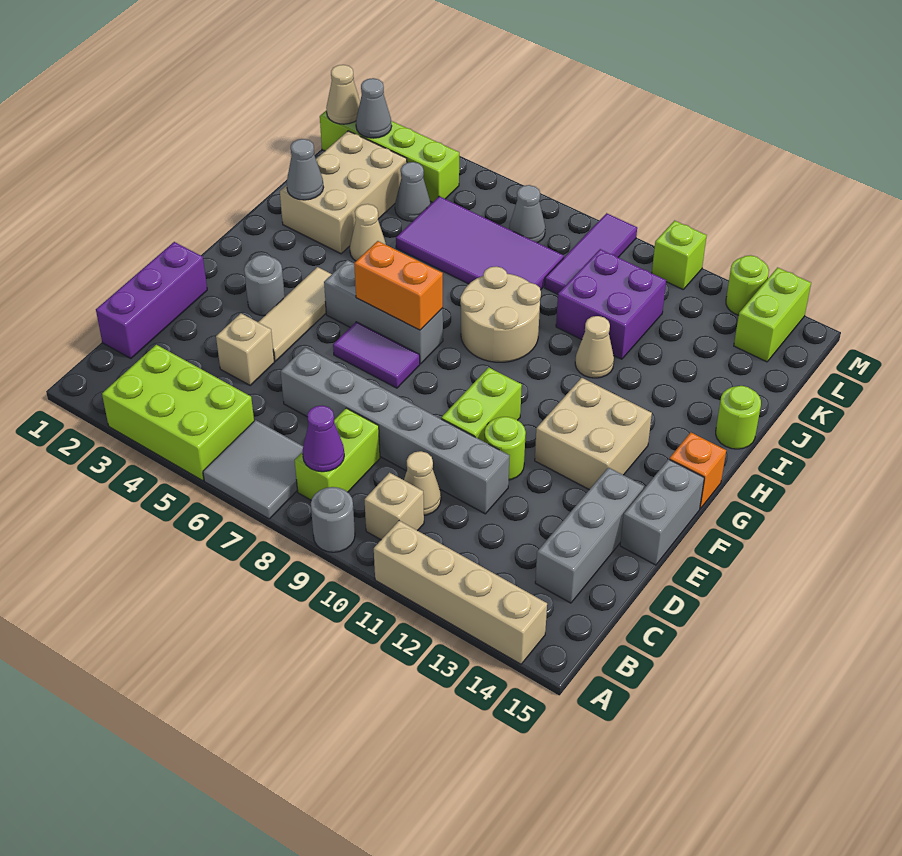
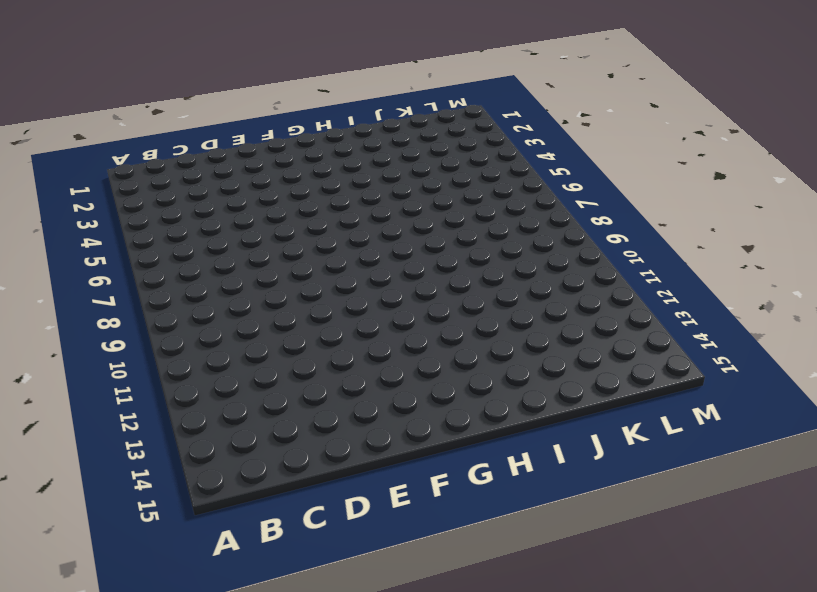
none -> lime 2x3 brick [102,345,254,481]
none -> grey 2x2 tile [203,420,303,519]
none -> grey 1x1 round brick [311,487,355,552]
none -> tan 1x4 brick [374,521,547,664]

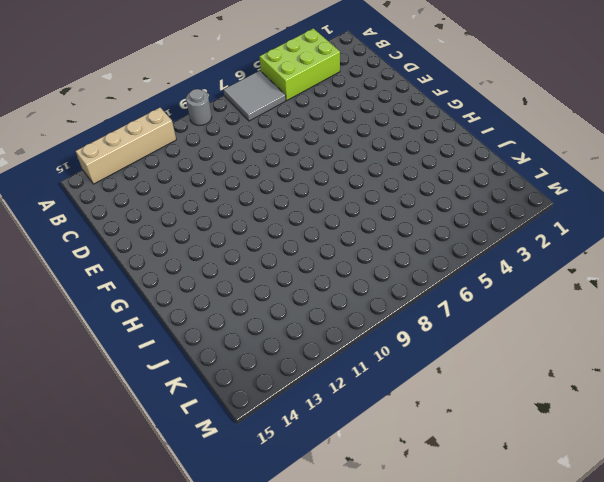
none -> lime 1x2 brick [295,408,380,500]
none -> tan 1x1 brick [364,473,424,540]
none -> purple 1x3 brick [96,242,207,358]
none -> tan 1x1 cone [404,451,441,515]

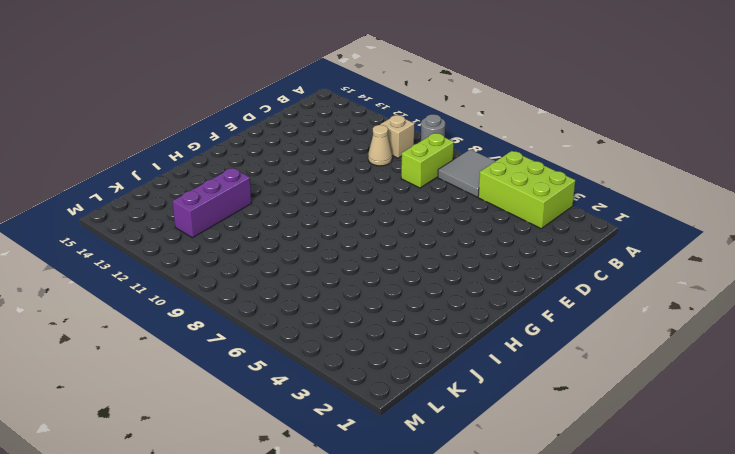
purple 1x3 brick [172,168,251,238] -> purple 1x3 brick moved to [96,242,207,358]
none -> tan 1x4 brick [374,521,547,664]
none -> grey 1x3 brick [535,467,644,603]
none -> tan 1x1 brick [216,313,274,385]
none -> grey 1x6 brick [281,347,509,514]

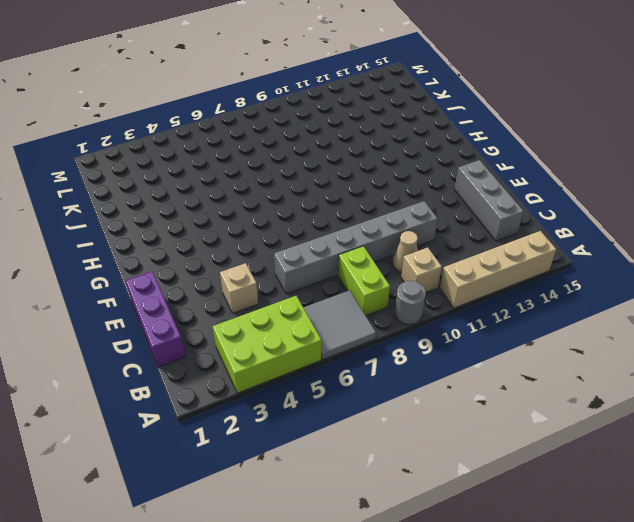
none -> tan 1x3 tile [258,267,332,361]
none -> lime 1x2 brick [441,367,522,441]
none -> lime 1x1 round brick [484,417,526,480]
none -> grey 1x2 brick [620,459,704,565]

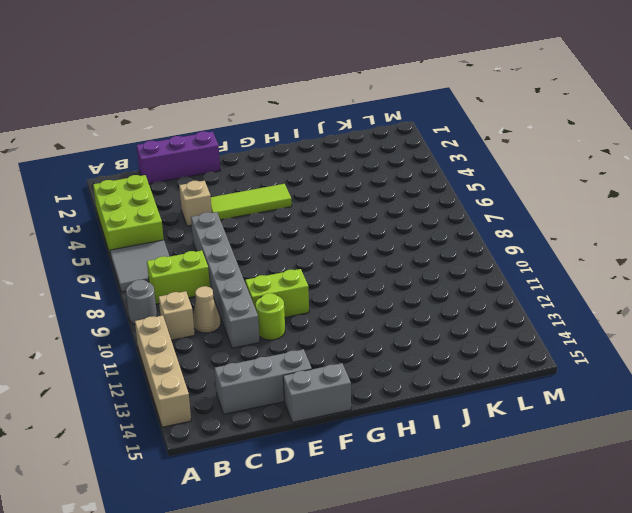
lime 1x3 tile [211,184,292,220] -> tan 1x3 tile [258,267,332,361]
none -> grey 1x1 round brick [244,255,285,316]
none -> purple 1x2 tile [333,322,420,388]
none -> tan 2x2 brick [535,378,652,490]
none -> grey 1x3 brick [324,260,443,364]

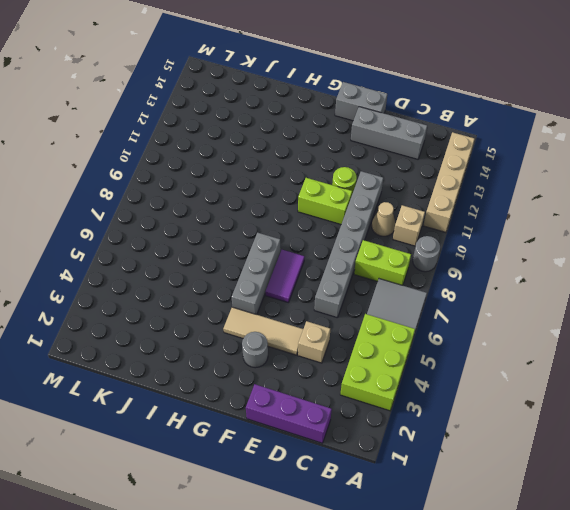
none -> tan 2x2 brick [535,378,652,490]
none -> orange 1x1 brick [669,432,726,509]
none -> tan 2x2 round brick [460,266,541,362]
none -> tan 2x3 brick [280,131,407,254]

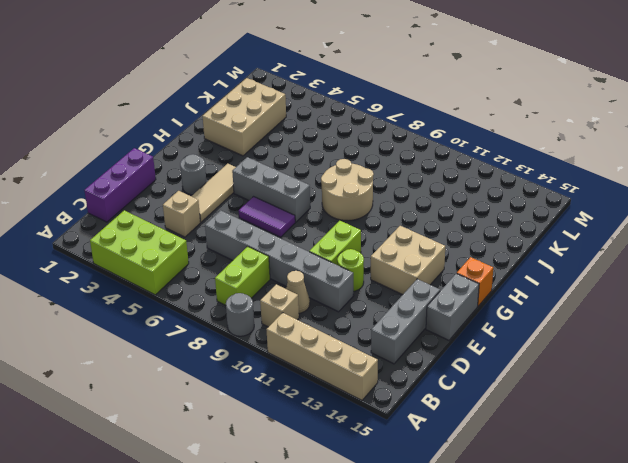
none -> grey 2x2 tile [203,420,303,519]
none -> tan 1x1 cone [350,204,386,261]
none -> tan 1x1 cone [575,316,614,378]
none -> lime 1x1 round brick [716,386,761,449]

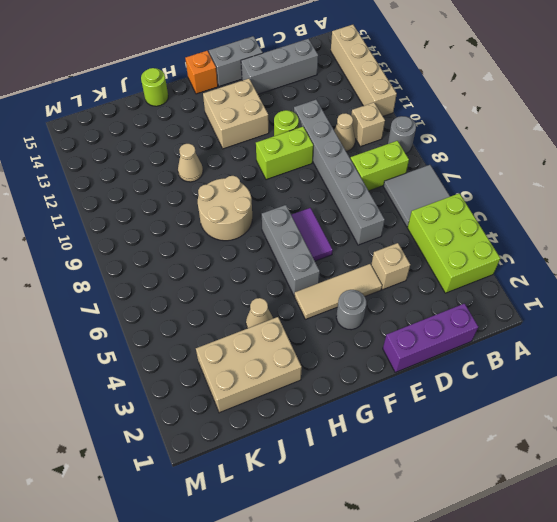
none -> purple 2x4 tile [396,196,564,290]
none -> purple 2x2 brick [556,249,666,359]
none -> grey 1x1 cone [395,162,431,221]
none -> purple 1x3 tile [545,213,637,294]

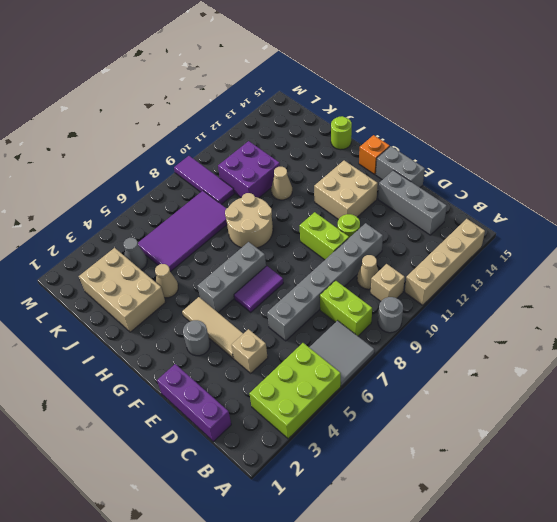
none -> lime 1x4 brick [320,110,459,202]
none -> grey 1x1 cone [509,185,545,243]
none -> lime 1x2 brick [734,267,811,362]
none -> lime 1x1 brick [652,221,707,289]

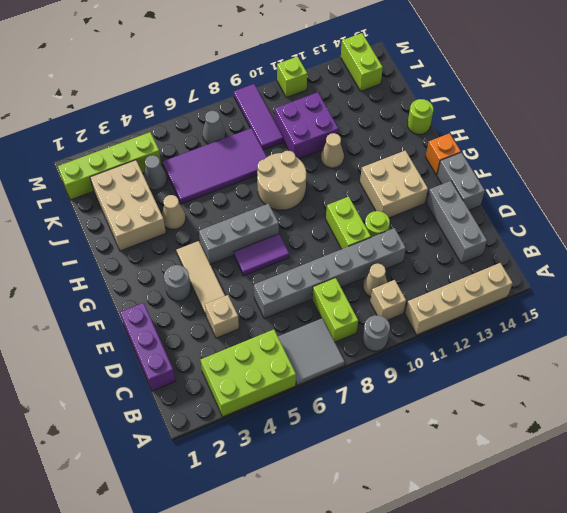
none -> lime 1x1 round brick [726,255,769,315]
none -> purple 1x1 cone [303,405,344,472]
none -> orange 1x2 brick [354,241,443,330]
none -> grey 1x1 cone [287,139,324,200]

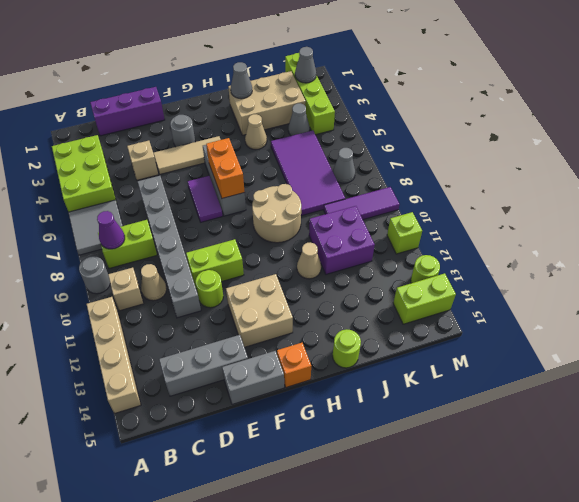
none -> tan 1x1 cone [326,65,360,124]

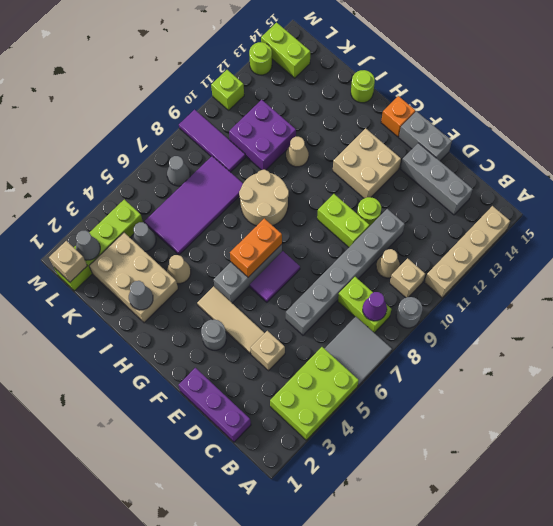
tan 1x1 brick [49,241,87,282] -> tan 1x1 cone [326,65,360,124]

